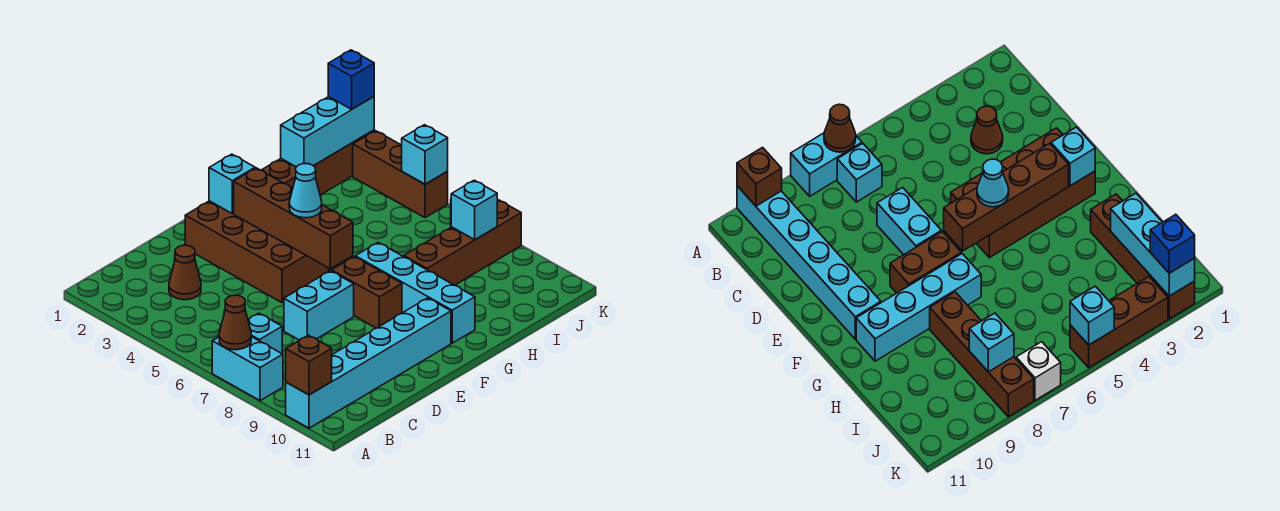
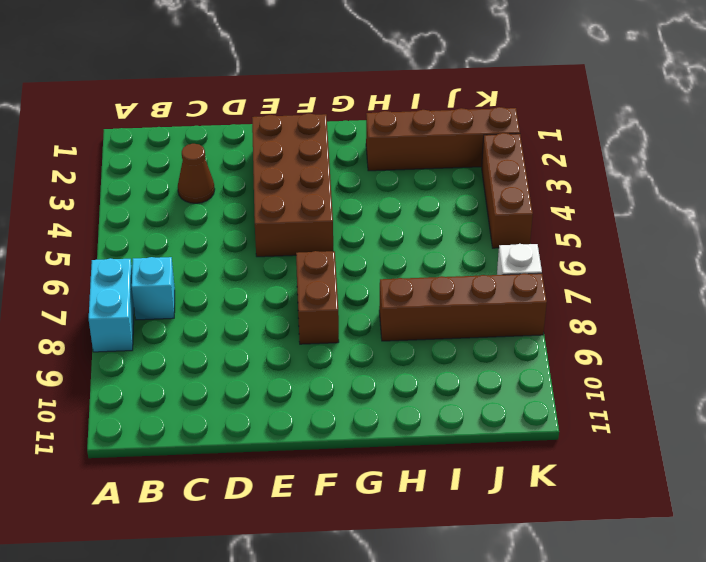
none -> cyan 1x6 brick [286,298,451,428]
none -> cyan 1x2 brick [284,271,354,340]
none -> cyan 1x4 brick [355,243,475,343]

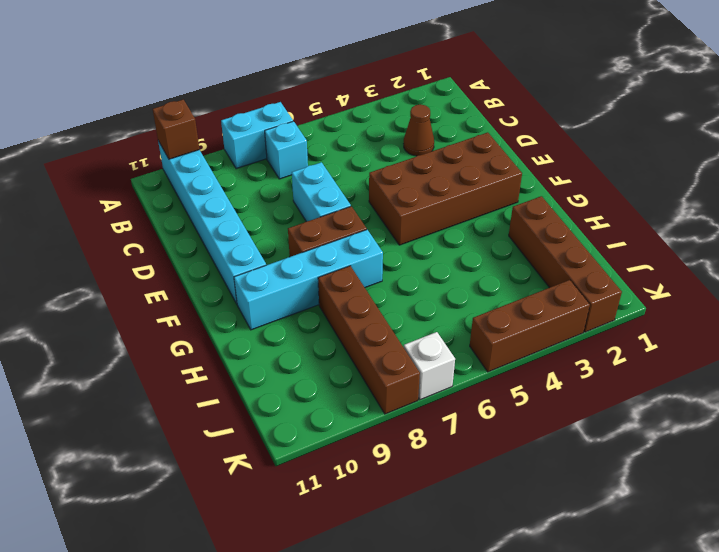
none -> brown 1x1 cone [219,295,251,350]
none -> cyan 1x1 brick [209,154,255,214]
none -> brown 1x4 brick [234,168,353,269]

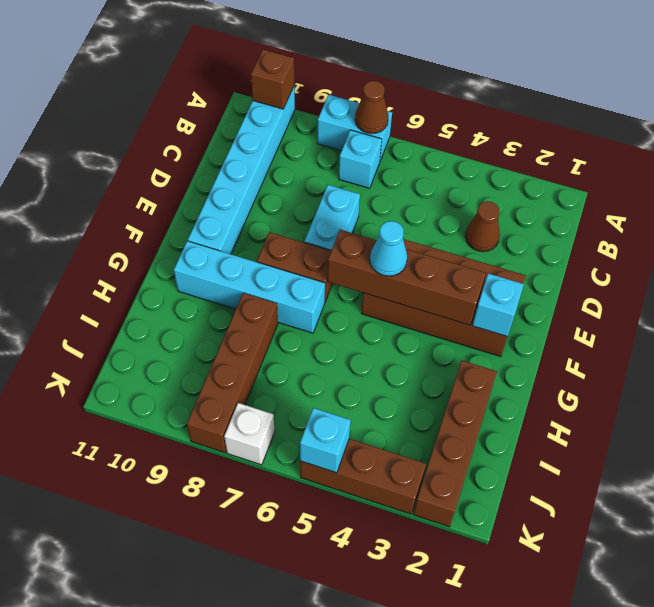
none -> cyan 1x3 brick [281,97,374,167]
none -> cyan 1x1 brick [451,180,497,240]
none -> blue 1x1 brick [328,50,374,109]

